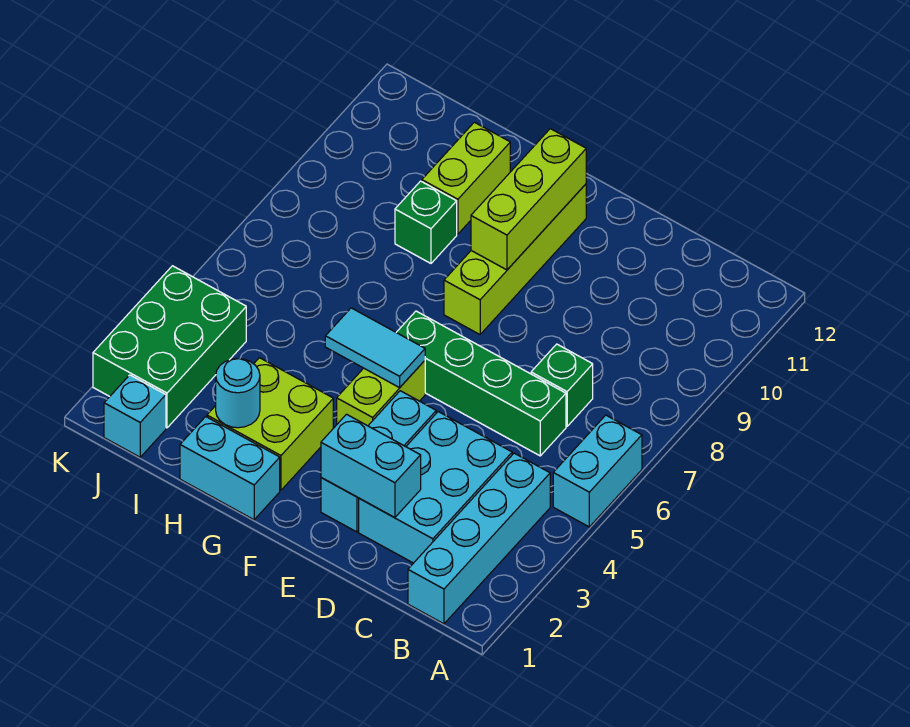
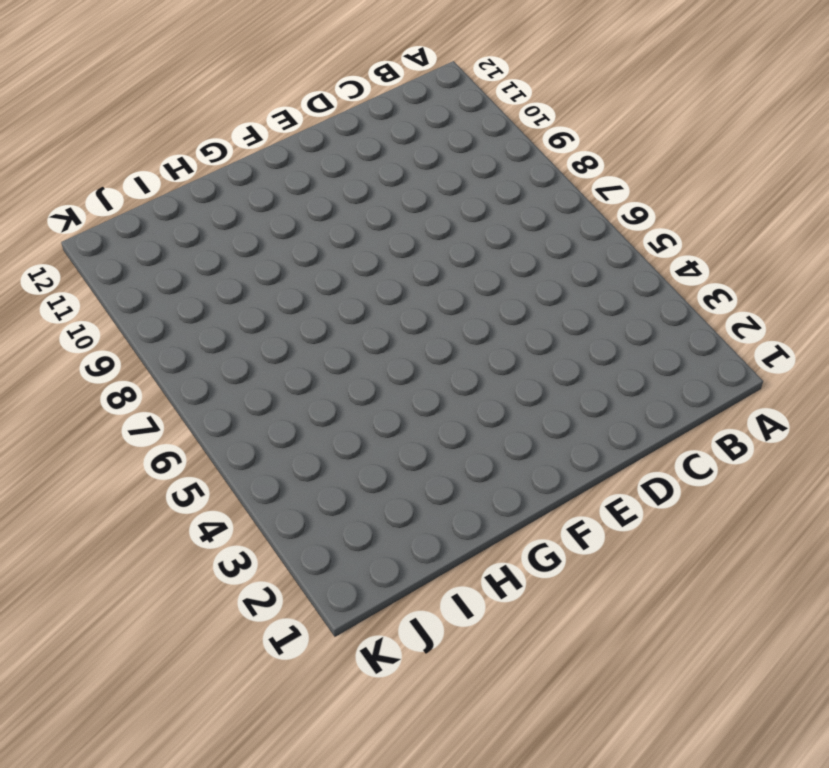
none -> cyan 1x2 brick [553,415,642,527]
none -> cyan 1x4 brick [408,453,550,624]
none -> cyan 2x3 brick [359,412,512,563]

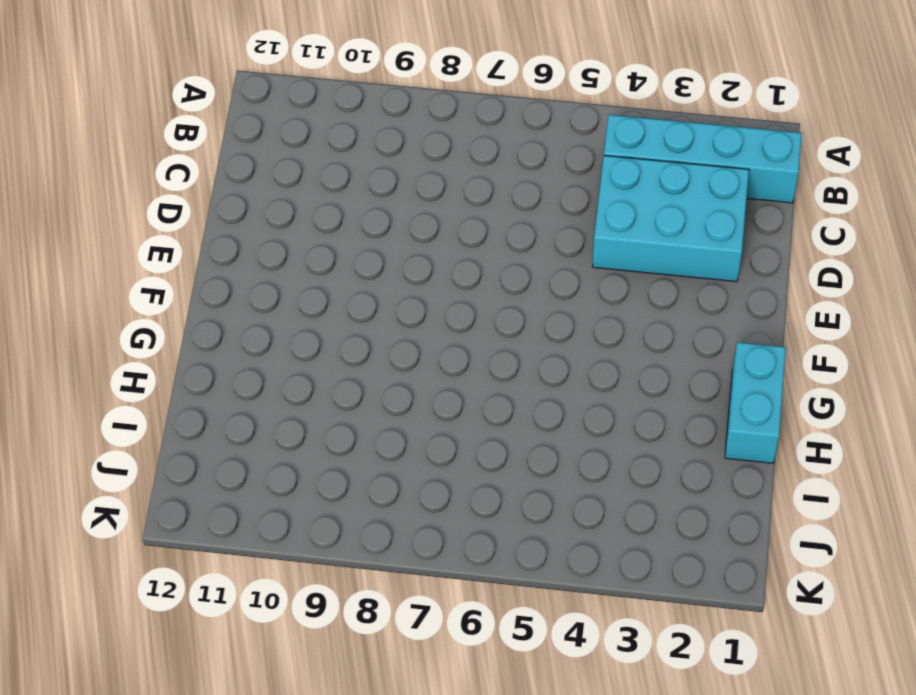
none -> cyan 1x2 brick [553,415,642,527]
none -> green 1x4 brick [396,311,566,456]
none -> green 1x1 brick [531,344,593,426]

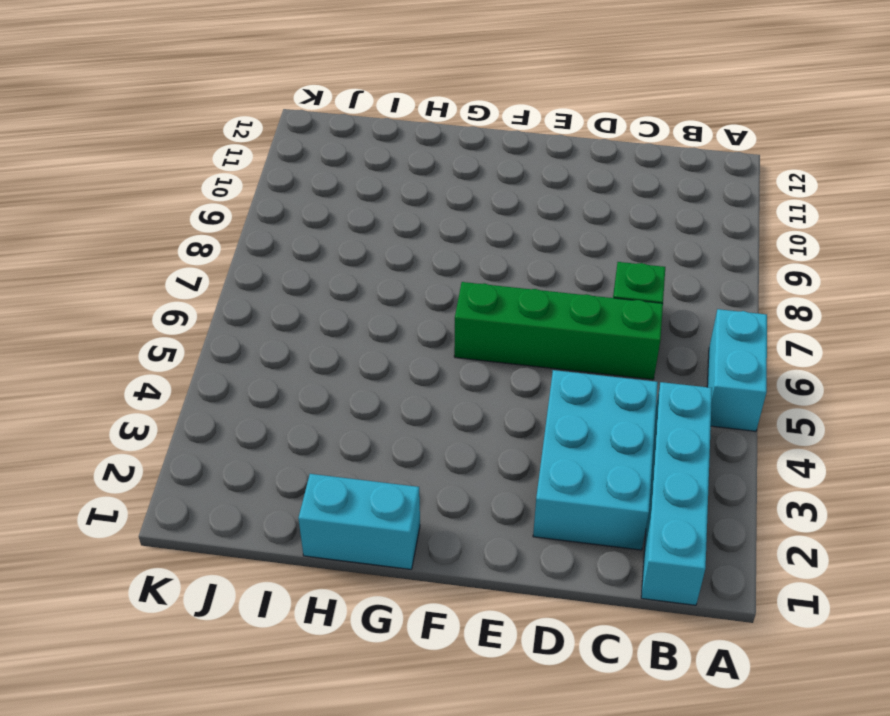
none -> cyan 1x3 brick [321,391,436,532]
none -> lime 1x2 brick [337,361,425,426]
none -> lime 1x4 brick [444,184,586,334]

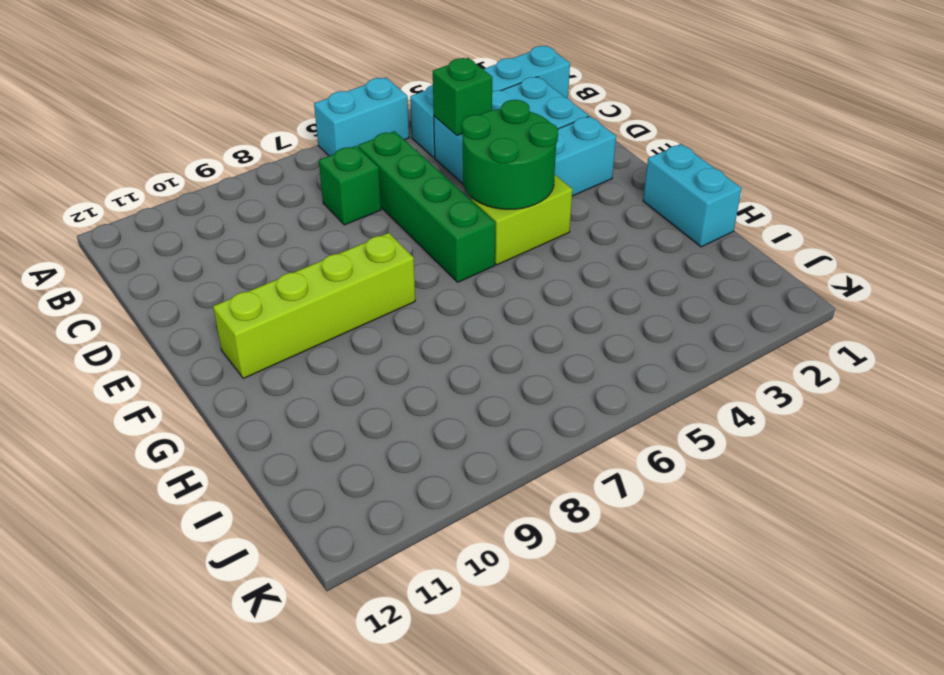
green 1x1 brick [433,58,492,135] -> green 1x1 brick moved to [395,181,457,263]
green 2x2 round brick [462,100,558,209] -> cyan 1x2 tile [325,308,425,388]
none -> lime 2x2 brick [207,358,333,490]
none -> lime 1x2 brick [422,122,510,234]
none -> cyan 1x1 brick [104,375,166,457]

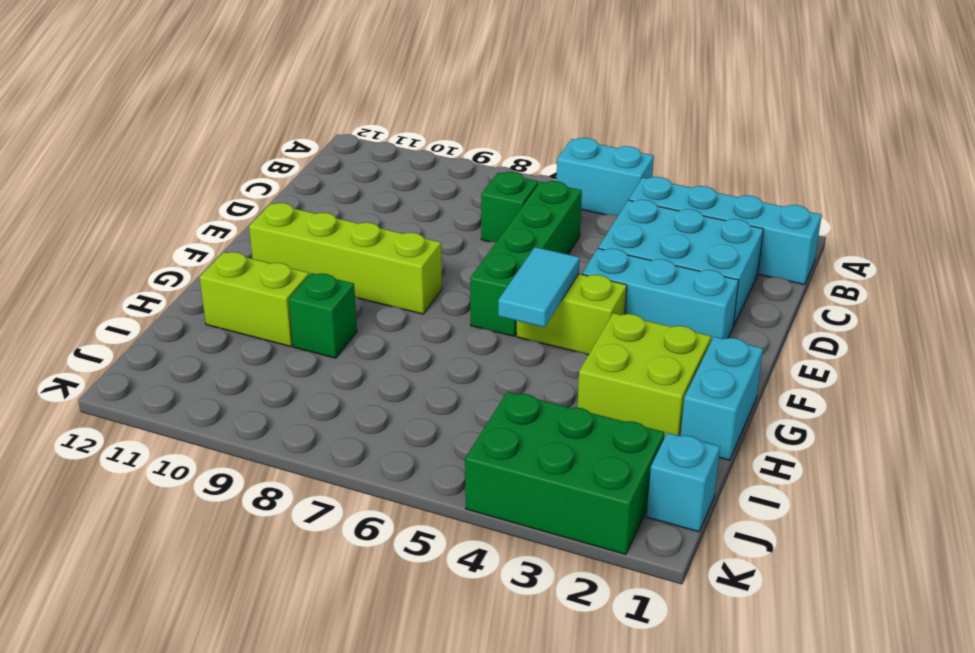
none -> cyan 1x2 brick [321,414,421,517]
none -> lime 1x3 brick [471,129,586,270]
none -> cyan 1x1 round brick [216,359,260,428]

